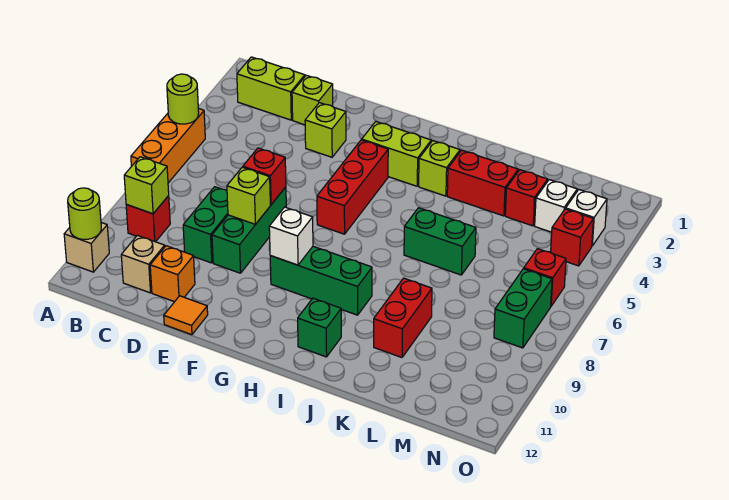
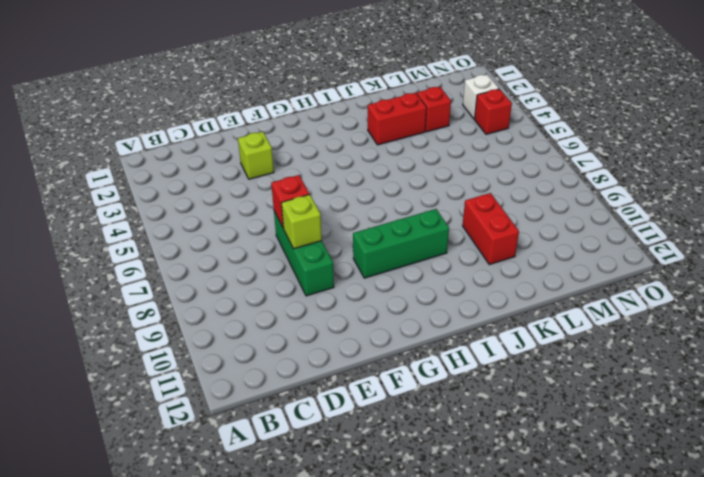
none -> orange 1x3 brick [131,108,205,183]
none -> tan 1x1 brick [64,223,109,272]
none -> lime 1x2 brick [237,57,305,120]
none -> red 1x1 brick [126,196,170,242]

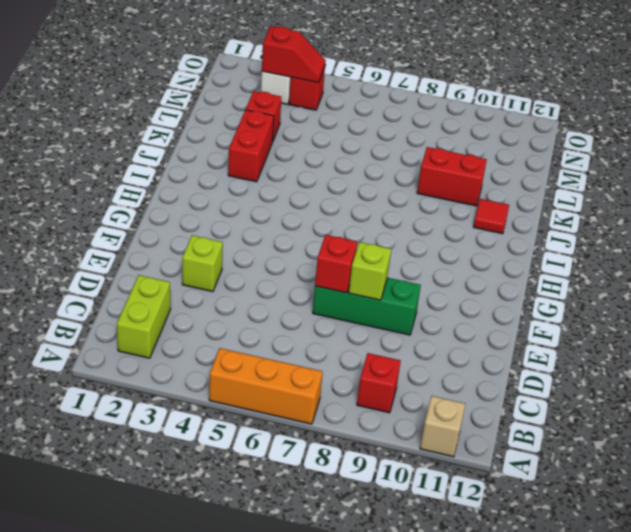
red 1x1 tile [473,199,509,234] -> none
red 1x2 slope [262,26,326,83] -> none
none -> tan 1x1 brick [121,235,165,293]
none -> lime 1x1 brick [292,75,333,125]
none -> green 1x2 brick [183,187,228,263]
none -> orange 1x1 brick [150,246,195,302]

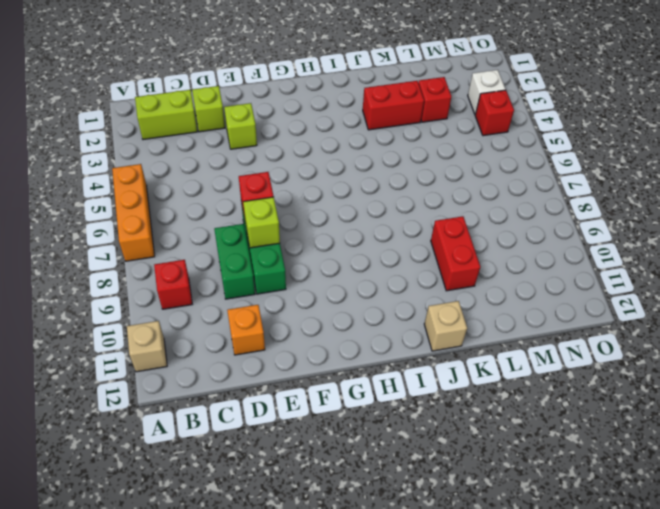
tan 1x1 brick [424,301,467,351] -> tan 1x1 brick moved to [121,235,165,293]
none -> orange 1x1 tile [164,296,208,335]
none -> lime 1x2 brick [362,122,431,186]
none -> red 1x3 brick [317,140,388,234]
none -> green 1x3 brick [270,246,372,315]

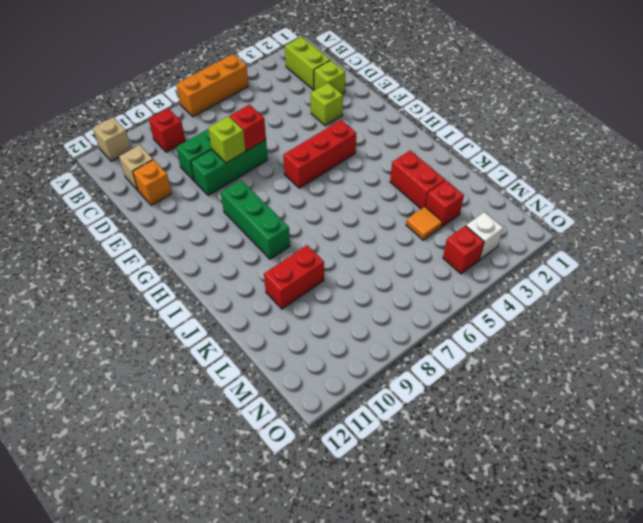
orange 1x1 tile [406,207,442,240] -> orange 1x1 tile moved to [164,296,208,335]
none -> lime 1x2 brick [362,122,431,186]
none -> lime 1x1 brick [419,141,460,196]
none -> green 1x1 brick [298,298,341,357]
none -> green 1x2 brick [404,208,476,275]

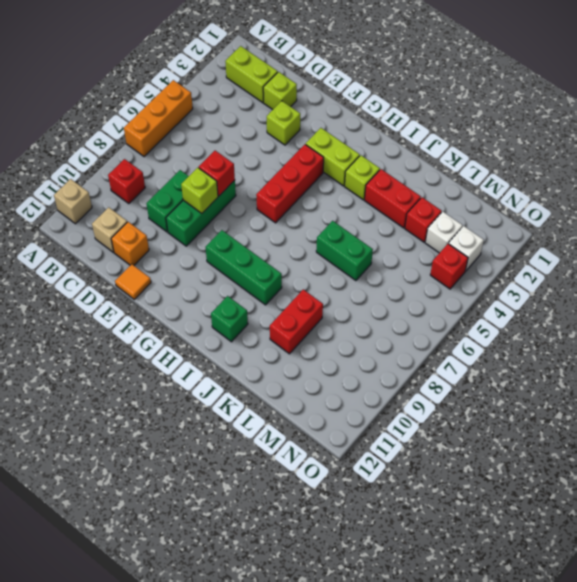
none -> red 1x1 brick [524,249,566,306]
none -> green 1x2 brick [494,269,552,348]
none -> lime 1x1 round brick [167,74,199,124]
none -> lime 1x1 round brick [68,188,101,239]

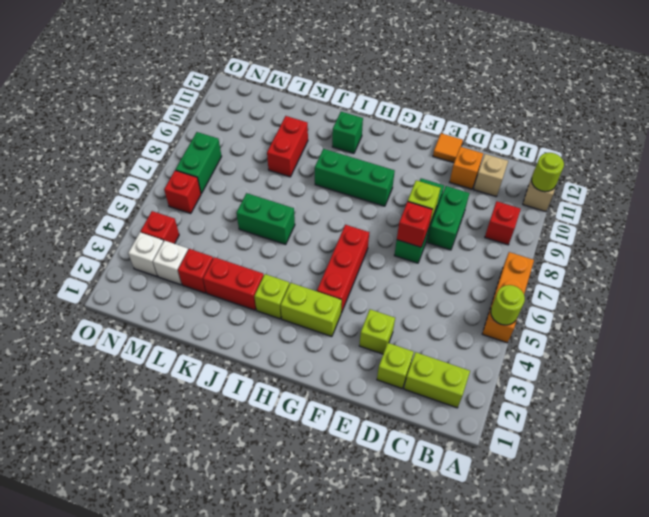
none -> lime 1x1 brick [124,157,169,214]
none -> white 1x1 brick [269,207,313,265]

